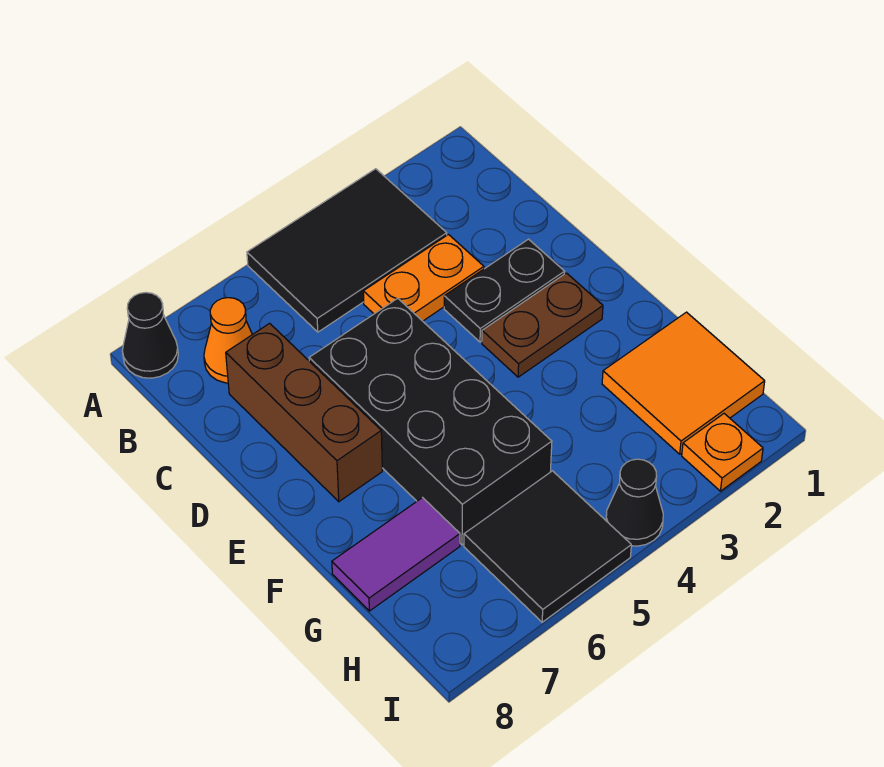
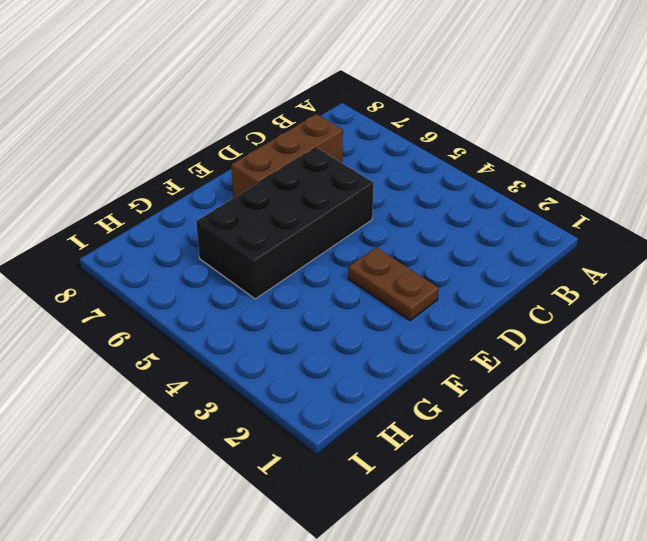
none -> black 2x3 tile [247,169,447,332]
none -> black 1x1 cone [122,293,178,378]
none -> orange 1x1 cone [204,298,252,383]

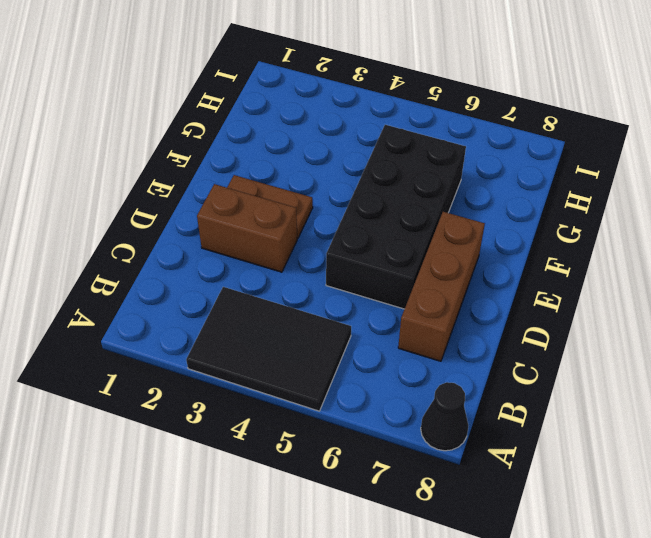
brown 1x2 brick [197,184,297,272] -> black 1x2 plate [444,239,565,342]
none -> orange 1x1 cone [204,298,252,383]
none -> orange 1x2 plate [363,235,484,321]
none -> orange 2x2 tile [602,312,765,454]

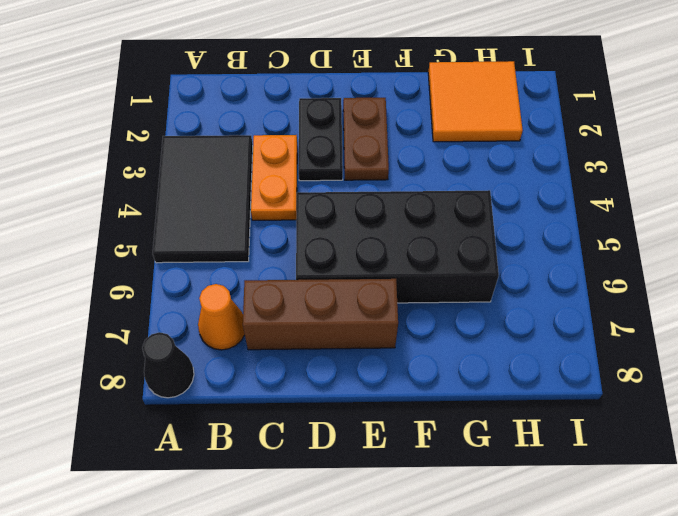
none -> purple 1x2 tile [332,498,460,611]
none -> black 2x2 tile [464,471,631,622]
none -> orange 1x1 plate [682,414,763,491]

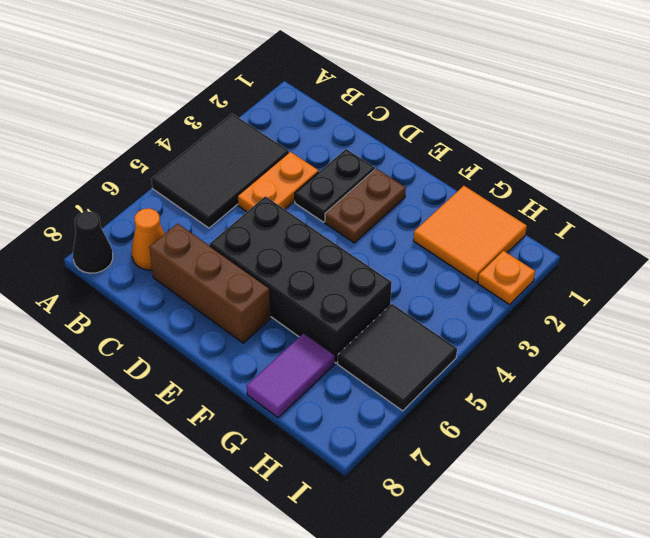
none -> black 1x1 cone [606,459,663,546]

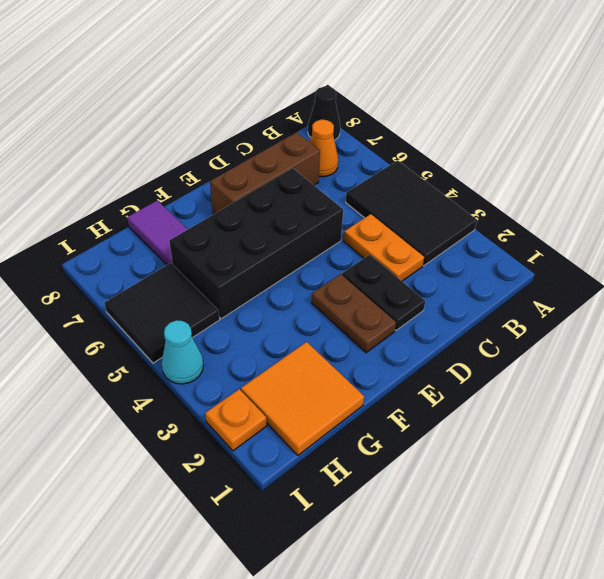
cyan 1x1 cone [162,320,204,384] -> black 1x1 cone [606,459,663,546]

